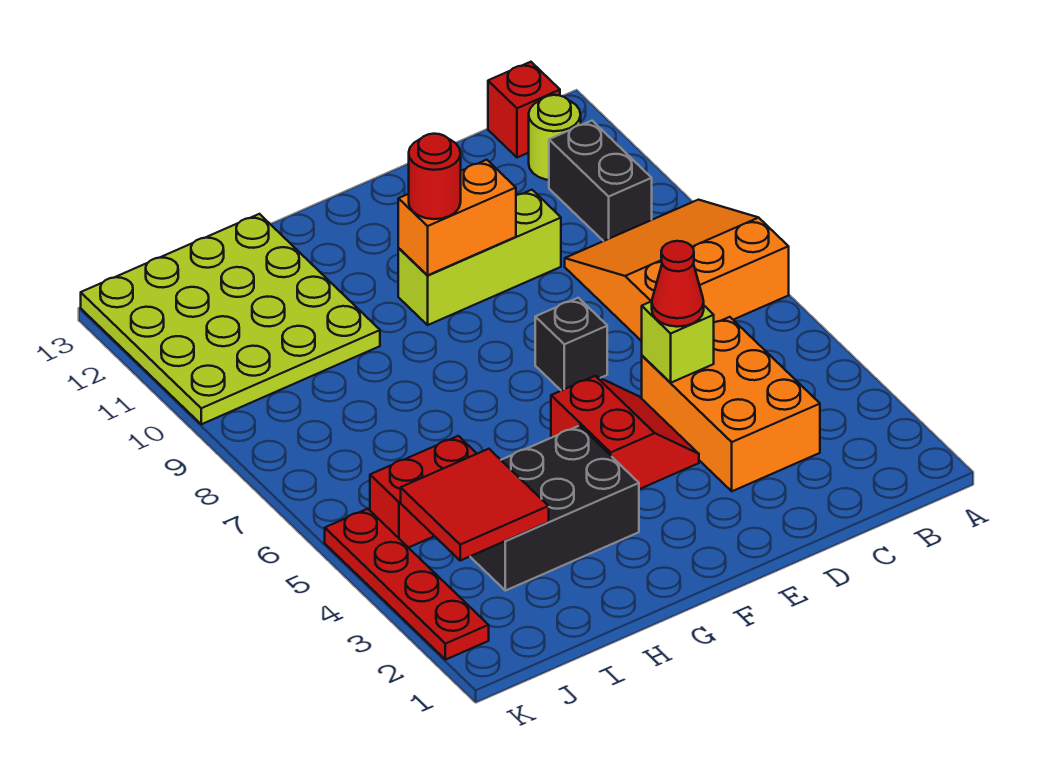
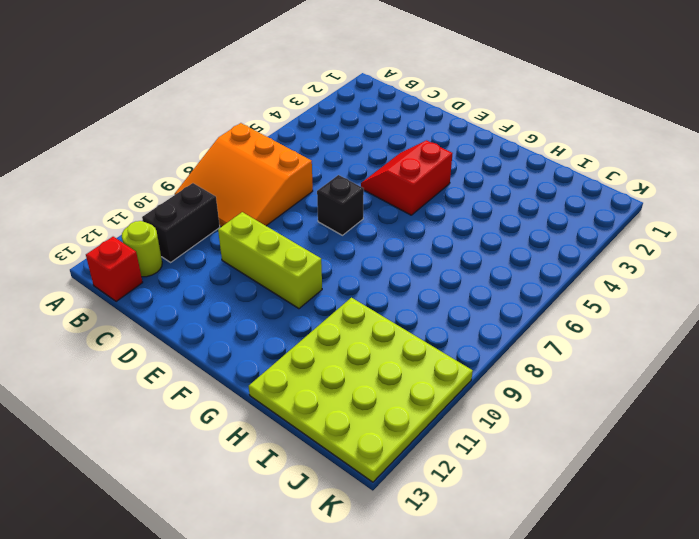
none -> orange 2x3 brick [642,317,820,491]
none -> black 2x3 brick [470,426,639,591]
none -> red 1x2 brick [370,436,477,548]

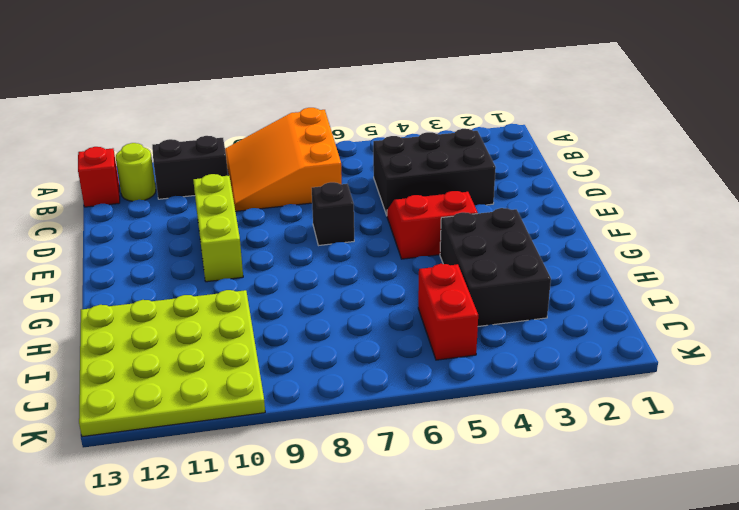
black 2x3 brick [373,129,496,215] -> orange 2x3 brick [642,317,820,491]
none -> red 1x4 plate [325,509,489,660]
none -> lime 1x1 brick [642,301,714,383]
none -> orange 1x2 brick [398,160,516,275]

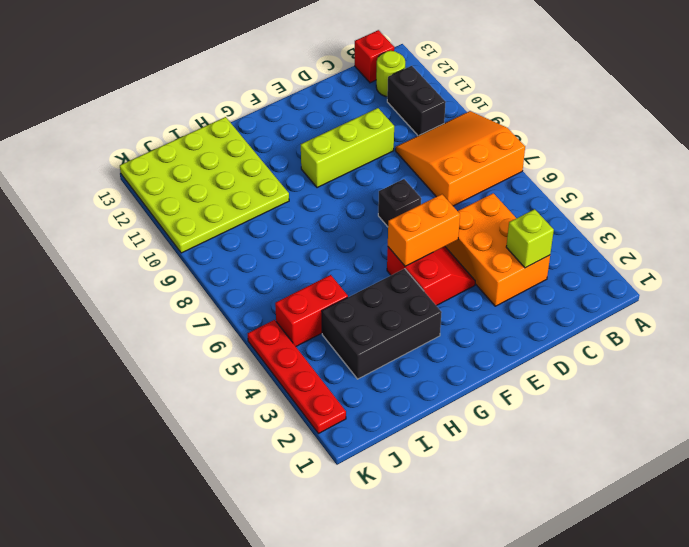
lime 1x1 brick [506,209,554,268] -> lime 1x1 brick moved to [642,301,714,383]
orange 1x2 brick [388,194,460,266] -> orange 1x2 brick moved to [398,160,516,275]
none -> red 2x2 tile [401,449,549,561]
none -> red 1x1 cone [652,241,704,327]
none -> red 1x1 round brick [409,134,461,219]

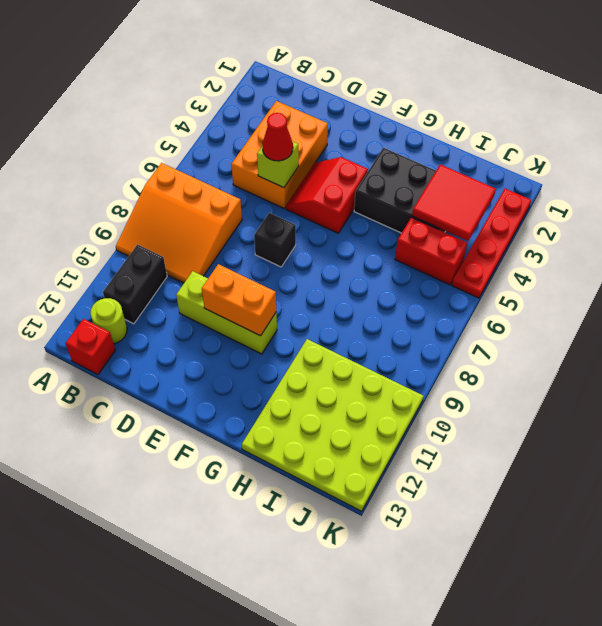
none -> red 1x1 round brick [409,134,461,219]

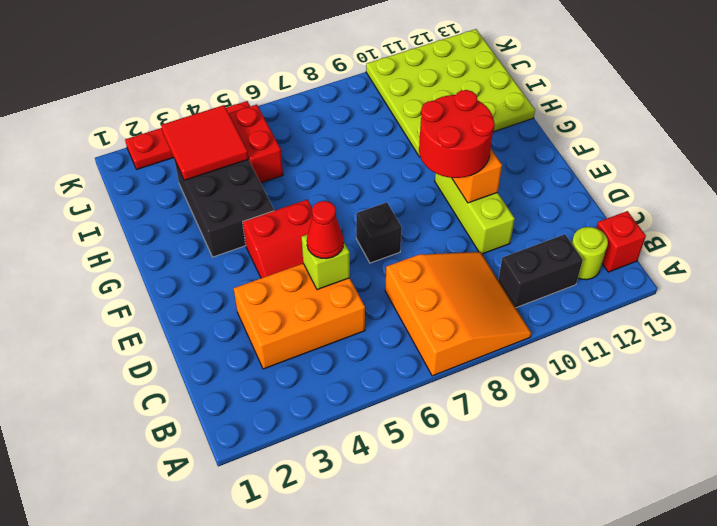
red 2x2 round brick [419,90,495,178] -> red 1x1 round brick [409,134,461,219]

